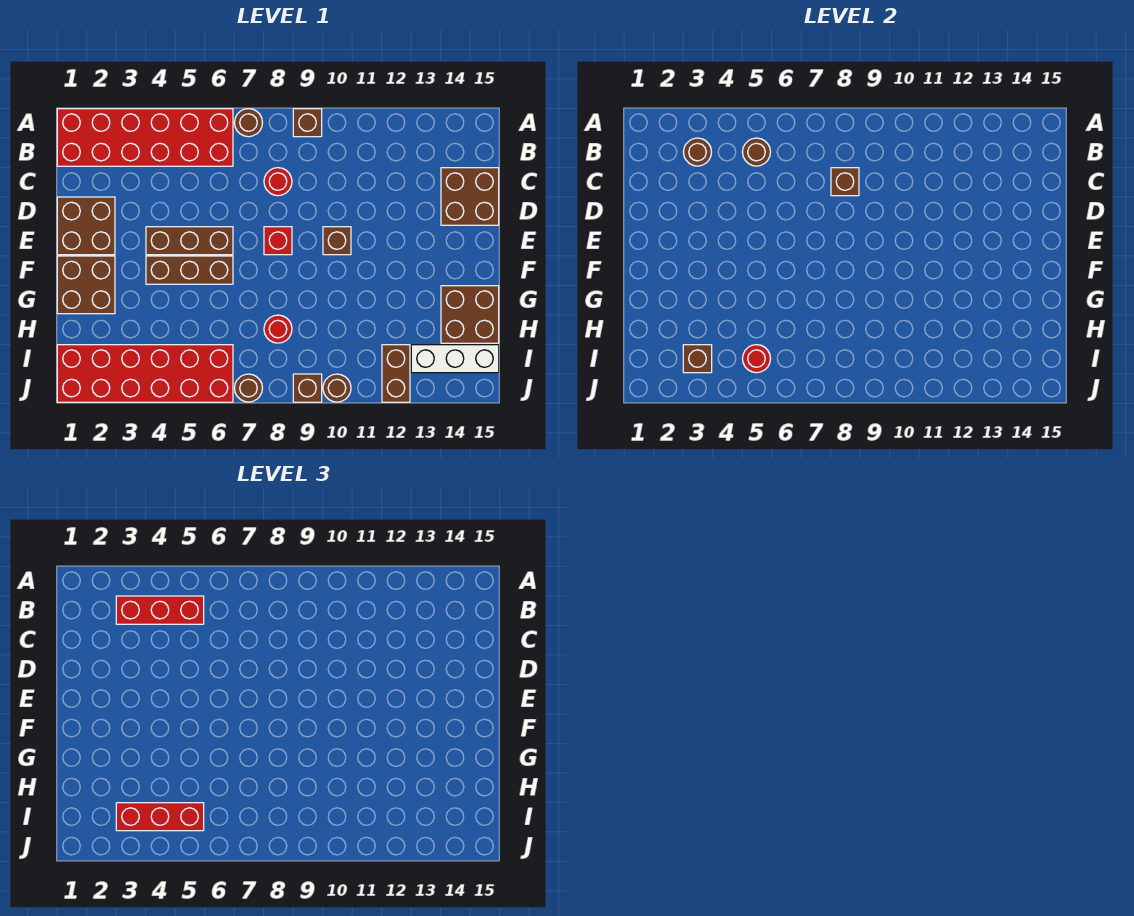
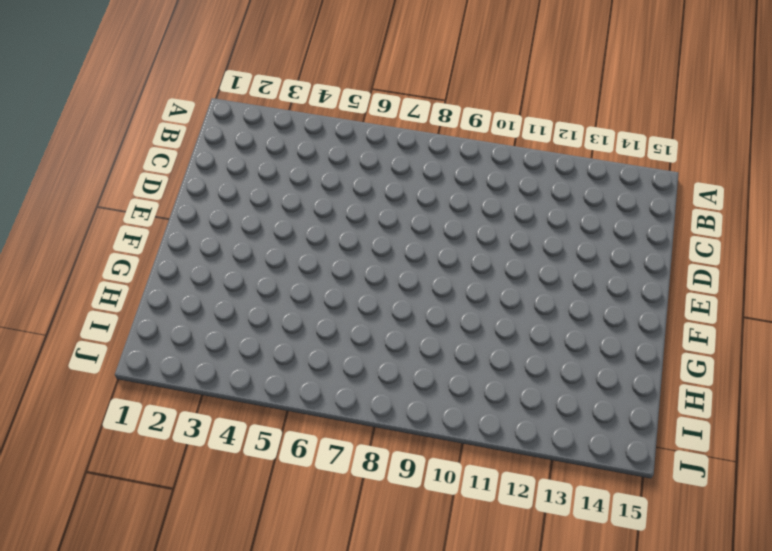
none -> red 2x6 brick [57,109,233,166]
none -> brown 1x1 round brick [234,109,263,137]
none -> brown 1x1 brick [293,109,322,137]

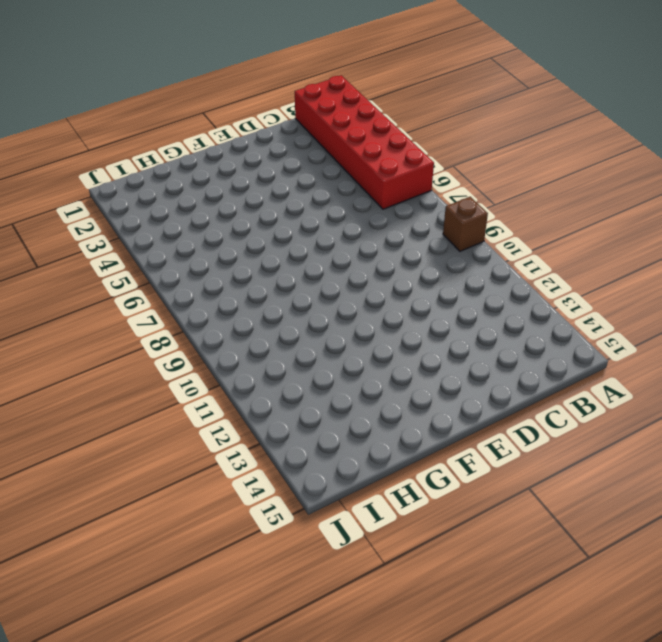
none -> brown 1x1 round brick [234,109,263,137]
none -> red 1x1 round brick [264,168,292,196]
none -> brown 2x2 brick [441,168,499,225]

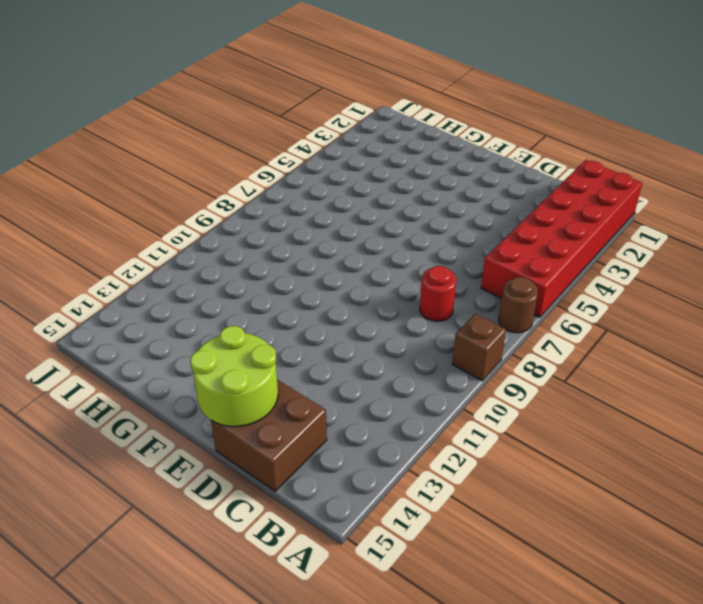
lime 2x2 round brick [190,326,278,427] -> none
none -> brown 2x2 brick [57,197,115,255]
none -> brown 1x3 brick [146,227,233,255]
none -> red 1x1 brick [264,227,292,255]

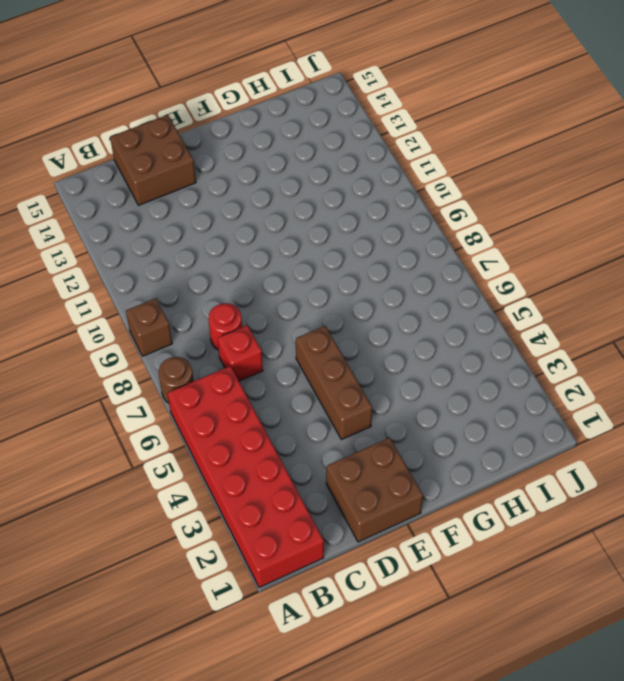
red 1x1 brick [218,325,263,381] -> red 1x1 brick moved to [264,227,292,255]
none -> brown 1x1 brick [323,227,351,255]
none -> brown 2x2 brick [57,256,115,314]
none -> brown 1x3 brick [146,256,233,284]

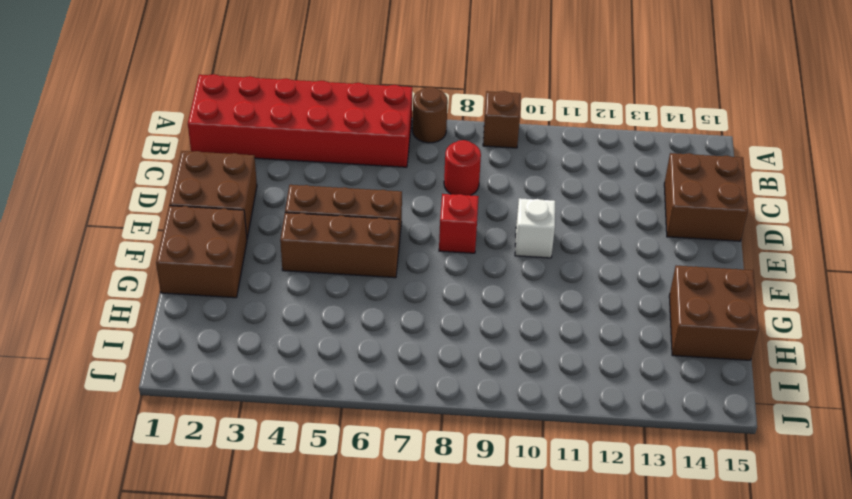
white 1x1 brick [515,198,555,258] -> brown 1x1 brick [323,227,351,255]
none -> red 1x1 round brick [264,315,292,343]
none -> red 2x6 brick [57,345,233,402]
none -> brown 1x2 brick [382,345,410,402]

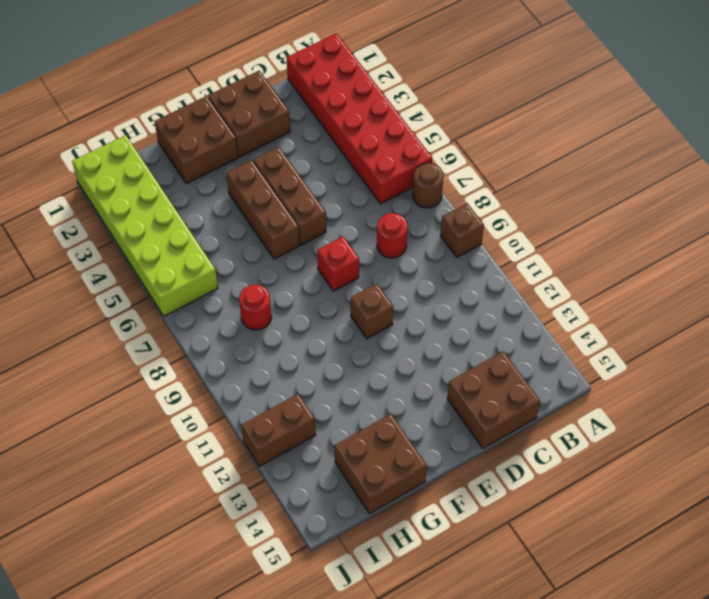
lime 2x6 brick [72,135,218,316] -> red 2x6 brick [57,345,233,402]
none -> white 1x3 brick [411,345,499,373]
none -> brown 1x1 round brick [235,374,262,402]
none -> brown 1x1 brick [293,374,322,402]

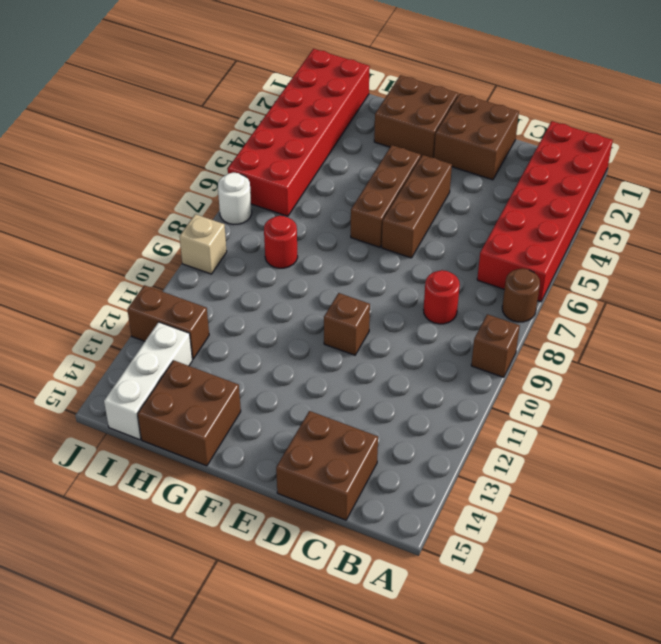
white 1x1 round brick [218,173,252,224] -> brown 1x1 round brick [235,374,262,402]
tan 1x1 brick [179,214,227,274] -> brown 1x1 brick [293,374,322,402]
none -> red 1x1 brick [264,227,292,255]
none -> brown 1x1 round brick [323,374,351,402]
none -> brown 1x1 round brick [684,138,711,166]

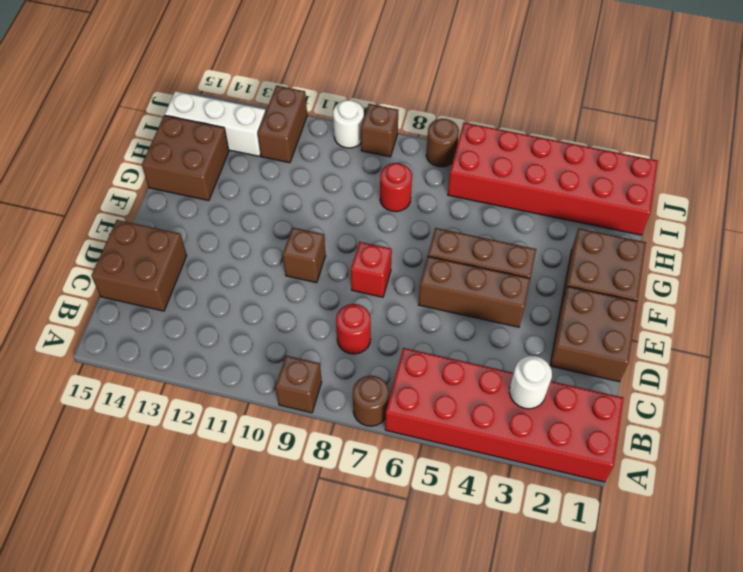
white 1x1 round brick [509,356,552,409] -> brown 1x1 round brick [684,138,711,166]
white 1x1 round brick [333,100,364,148] -> brown 1x1 round brick [323,374,351,402]
none -> brown 1x1 round brick [743,138,770,166]
none -> brown 1x1 brick [831,168,859,196]
none -> brown 1x1 brick [683,345,712,373]

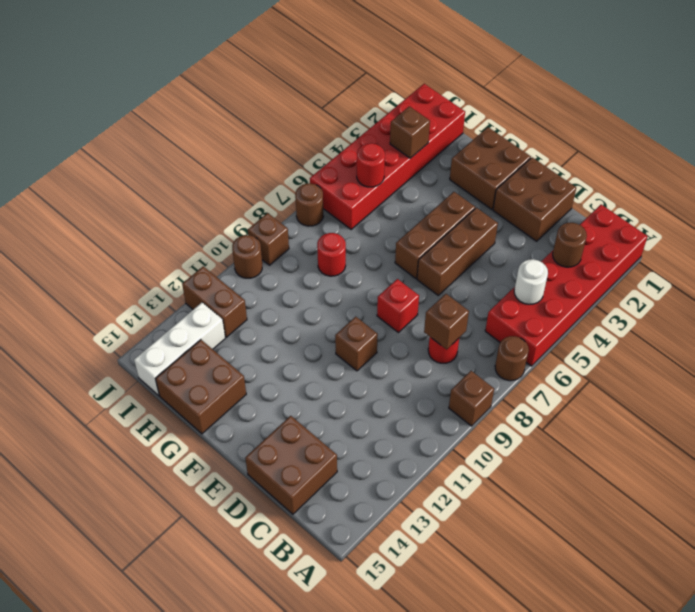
white 1x1 round brick [514,259,548,304] -> brown 1x1 round brick [743,138,770,166]
none -> red 1x3 brick [116,596,204,624]
none -> red 1x3 brick [116,803,204,831]

